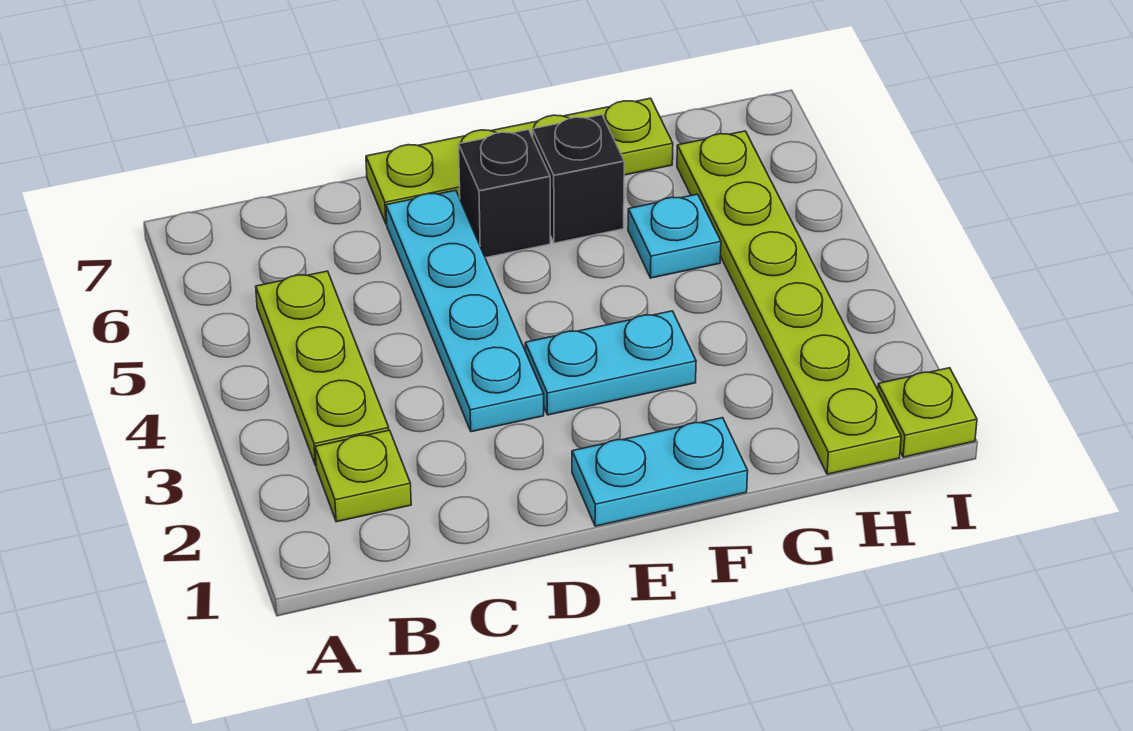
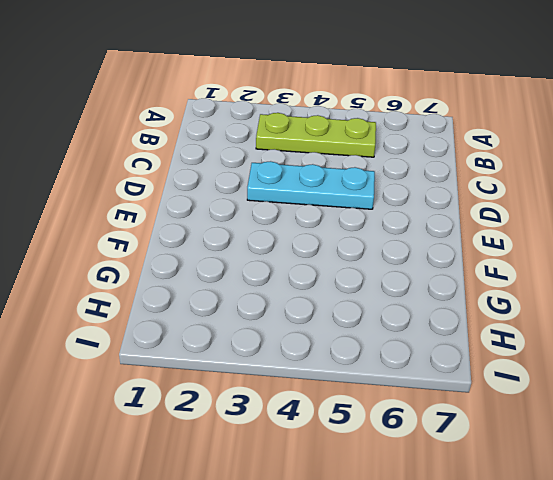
cyan 1x3 plate [247,161,375,209] -> cyan 1x4 plate [386,190,544,432]
none -> lime 1x1 plate [315,430,411,522]
none -> lime 1x4 plate [366,98,673,224]

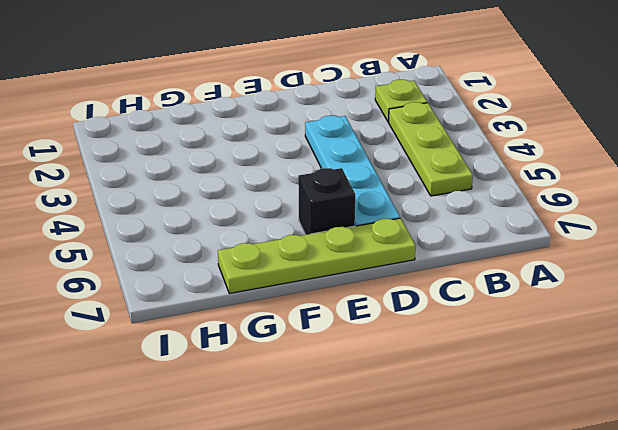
none -> cyan 1x2 plate [572,418,748,526]
none -> cyan 1x2 plate [525,311,696,415]

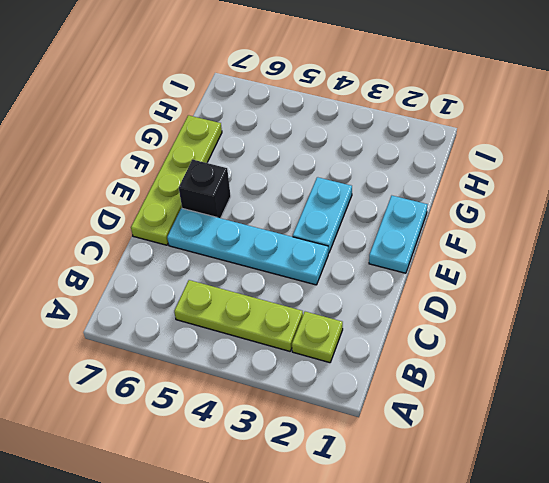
none -> black 1x1 brick [532,115,624,243]
none -> cyan 1x1 plate [628,194,721,278]

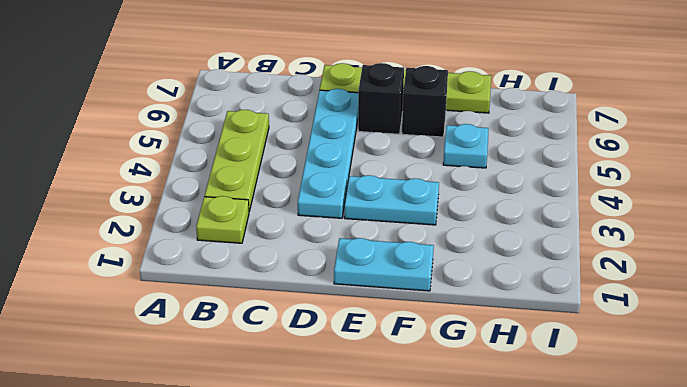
none -> lime 1x6 plate [677,131,901,474]
none -> lime 1x1 plate [878,368,977,457]

